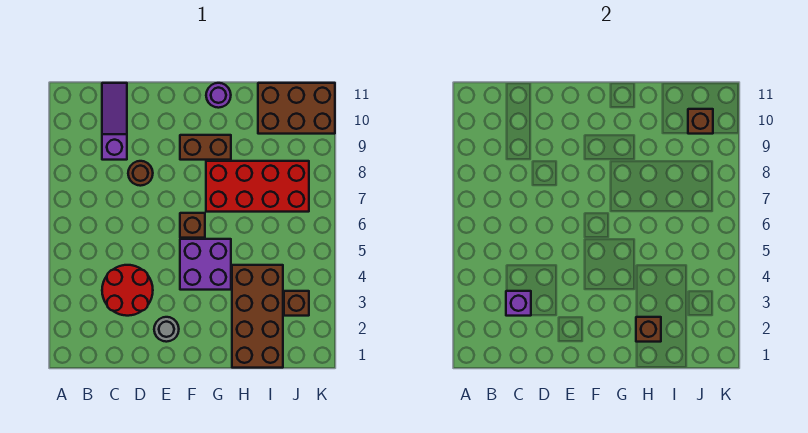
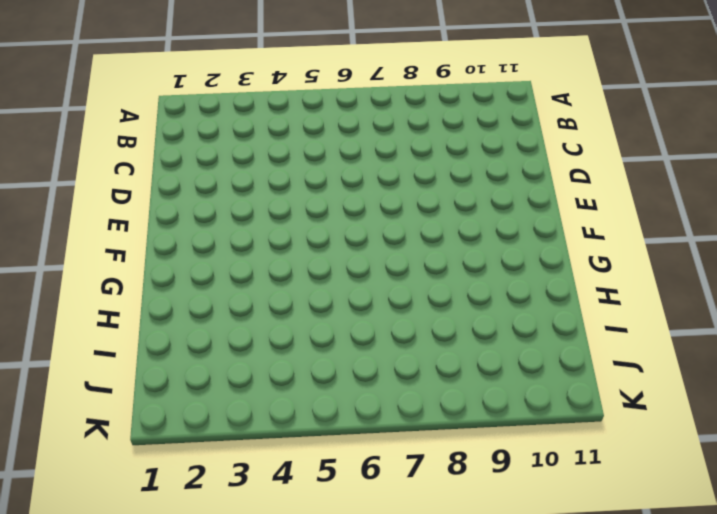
none -> red 2x2 round brick [102,265,153,316]
none -> purple 1x3 slope [102,83,127,160]
none -> brown 1x1 round brick [128,161,153,186]

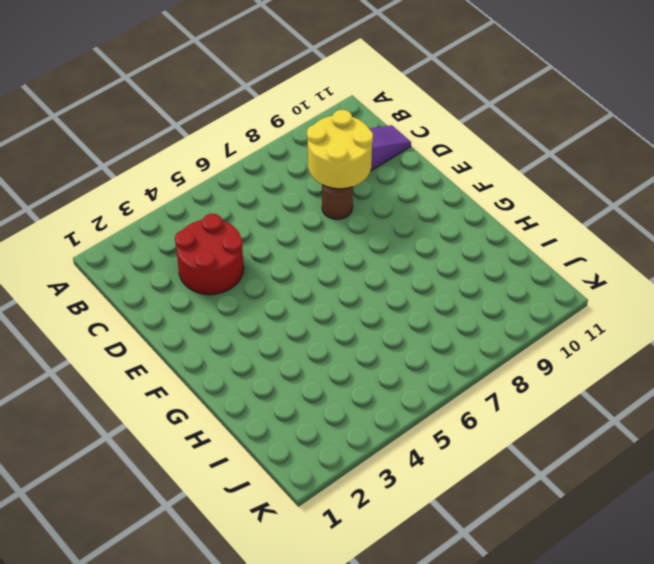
yellow 2x2 round brick [307,110,373,189] -> none
none -> grey 1x1 round brick [154,317,179,342]
none -> purple 2x2 brick [180,239,231,290]
none -> brown 1x1 brick [180,213,205,238]

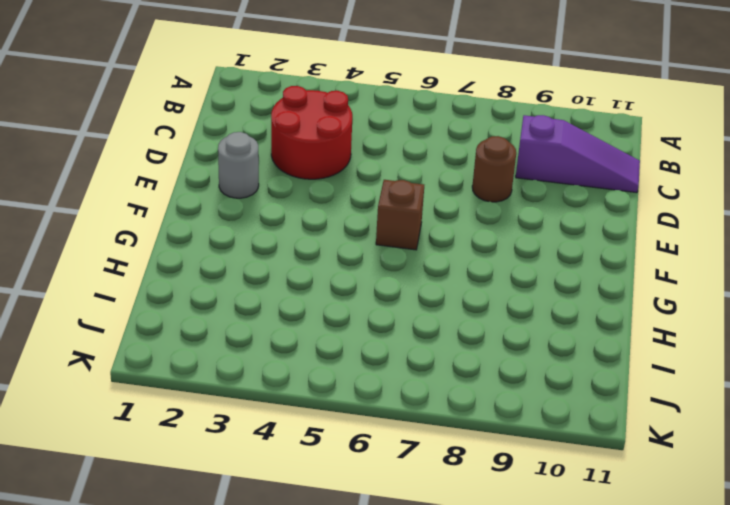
none -> purple 2x2 brick [180,239,231,290]
none -> brown 1x2 brick [180,135,231,160]
none -> red 2x4 brick [206,161,309,212]

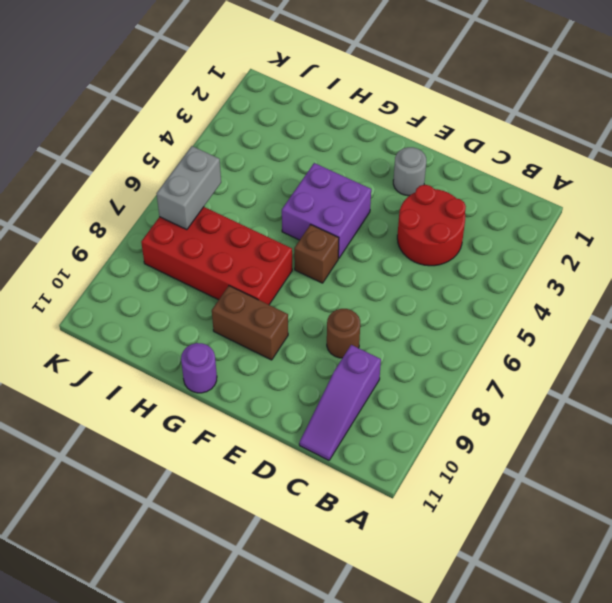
grey 1x2 brick [156,146,221,230] -> none
none -> brown 2x4 brick [232,265,283,368]
none -> brown 2x3 brick [258,83,335,134]
none -> brown 1x1 brick [284,291,309,316]

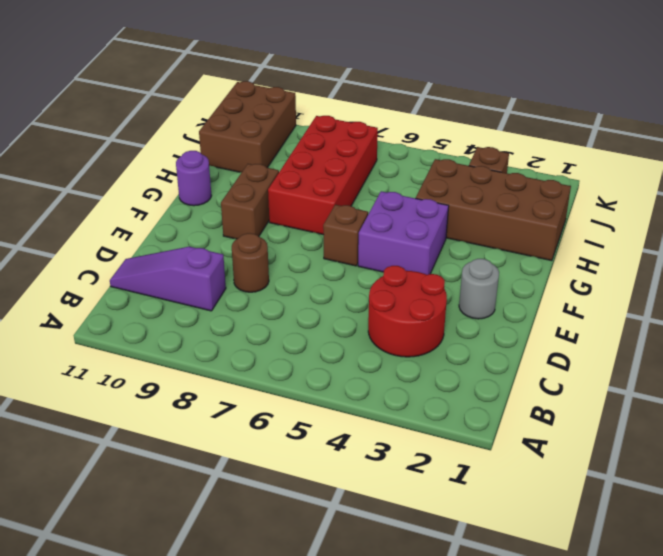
none -> purple 1x1 brick [506,291,531,316]
none -> brown 1x1 brick [636,317,661,342]
none -> brown 1x1 brick [688,109,713,134]

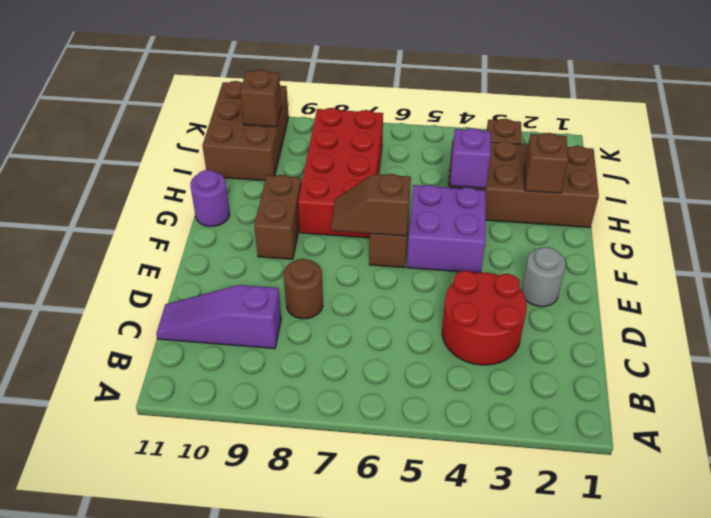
brown 1x2 slope [331,174,411,236] -> none
purple 1x1 brick [450,128,491,188] -> purple 1x1 brick moved to [506,291,531,316]

